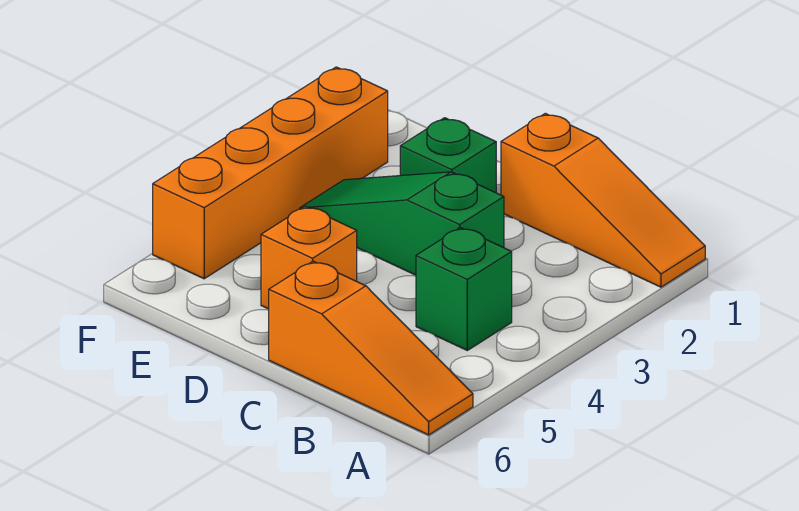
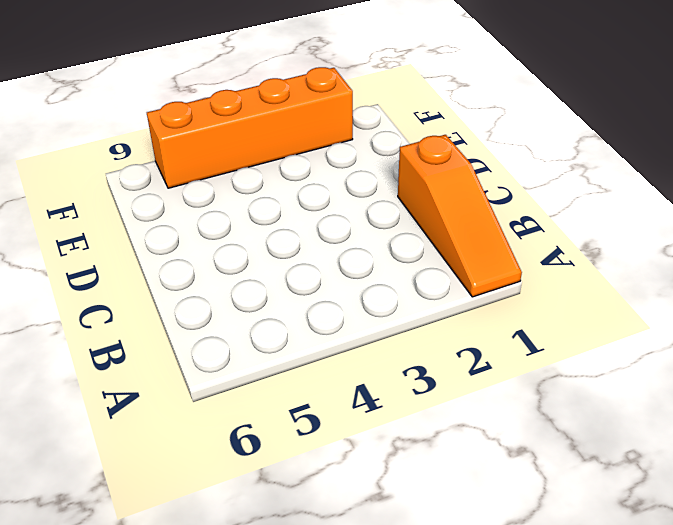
none -> orange 1x3 slope [269,261,473,435]
none -> green 1x1 brick [416,228,512,350]

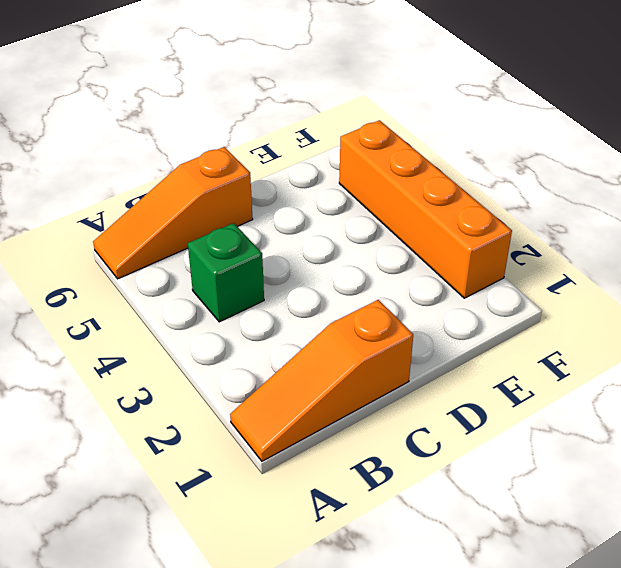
none -> green 1x3 slope [300,172,504,275]
none -> green 1x1 brick [400,118,496,193]

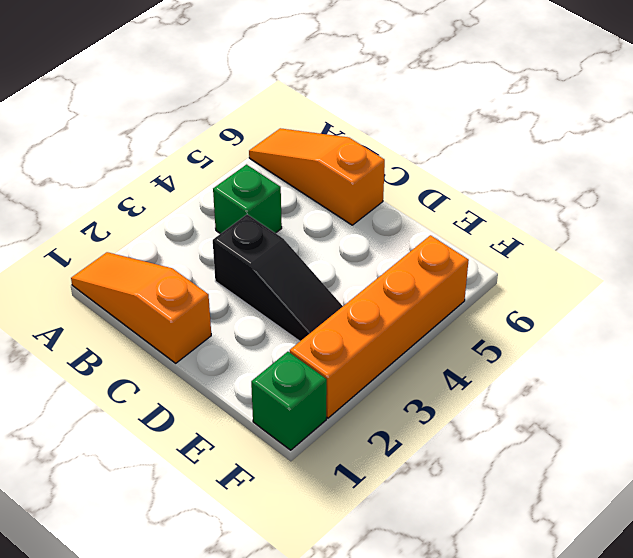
black 1x3 slope [213,214,343,341] -> green 1x3 slope [300,172,504,275]
green 1x1 brick [251,352,327,450] -> green 1x1 brick moved to [400,118,496,193]
none -> orange 1x1 brick [261,206,357,309]

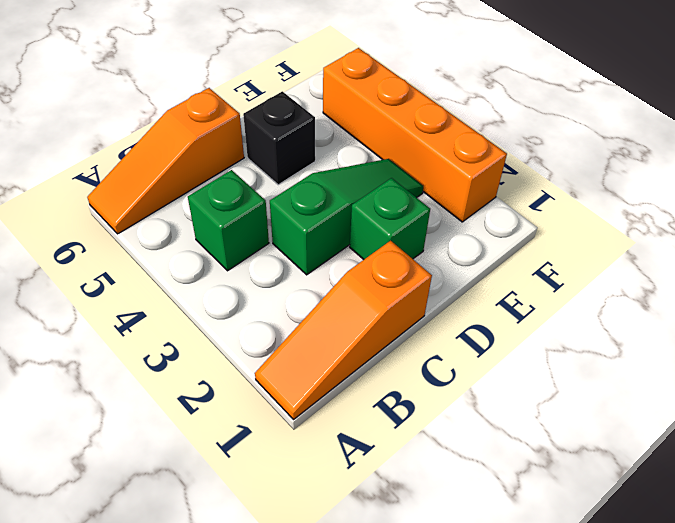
black 1x1 brick [243,91,315,185] -> orange 1x1 brick [261,206,357,309]

